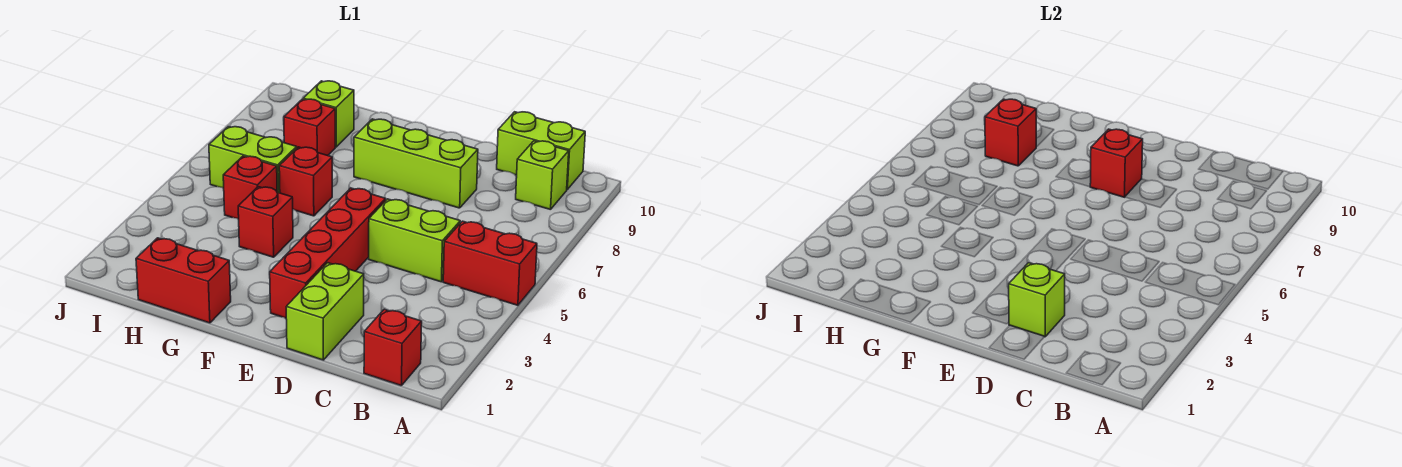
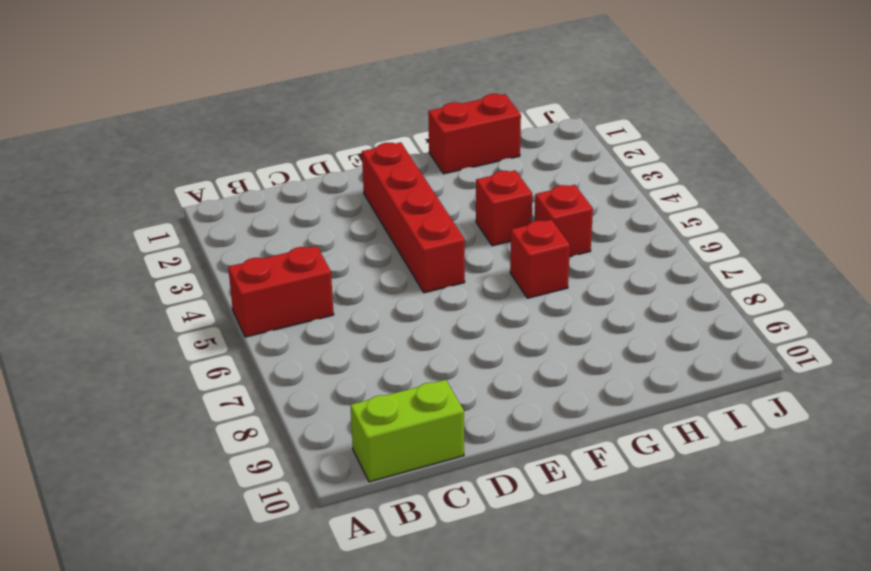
none -> red 1x1 brick [364,309,422,386]
none -> lime 1x1 brick [516,141,569,210]
none -> lime 1x2 brick [369,199,460,282]

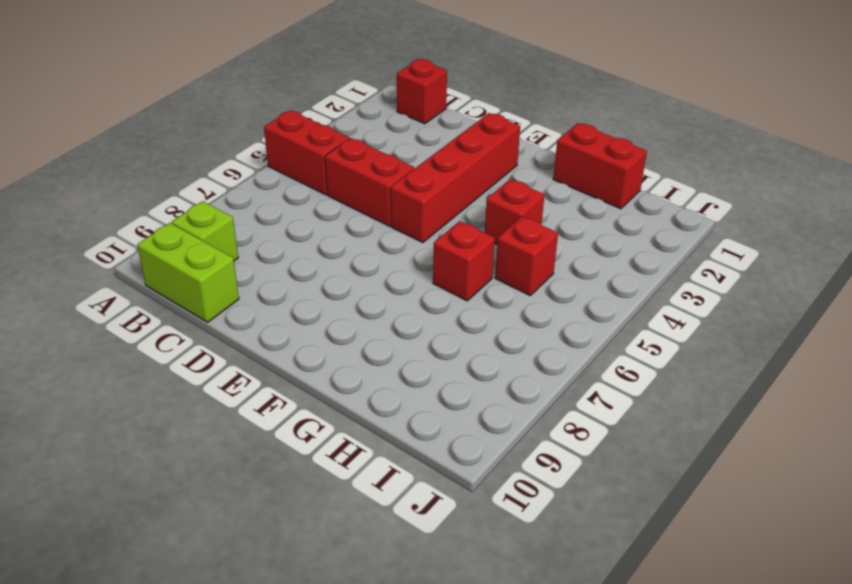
red 1x2 brick [325,138,414,226] -> lime 1x2 brick [369,199,460,282]
none -> lime 1x2 brick [286,263,364,360]
none -> lime 1x3 brick [354,119,478,208]
none -> lime 1x2 brick [209,127,297,193]

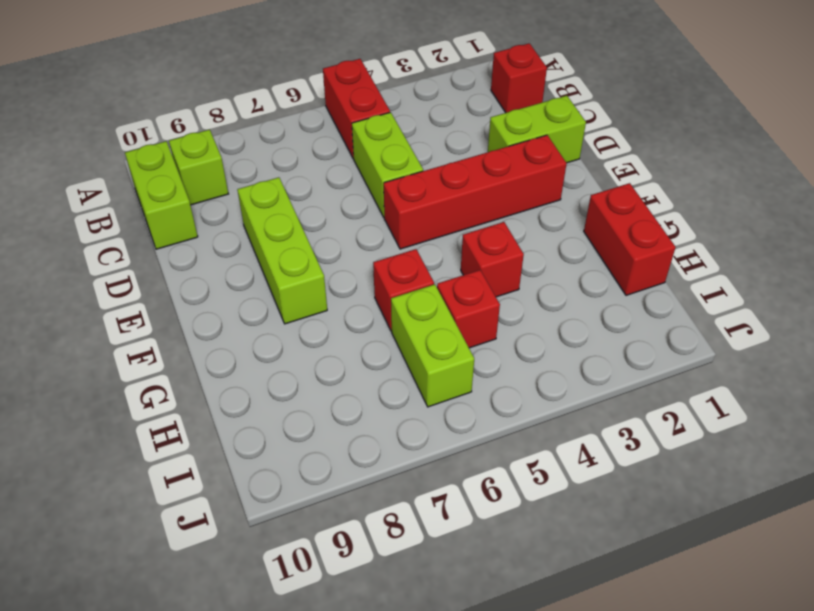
none -> red 1x1 brick [284,99,335,155]
none -> lime 1x1 brick [303,81,354,147]
none -> lime 1x1 brick [1009,263,1065,337]

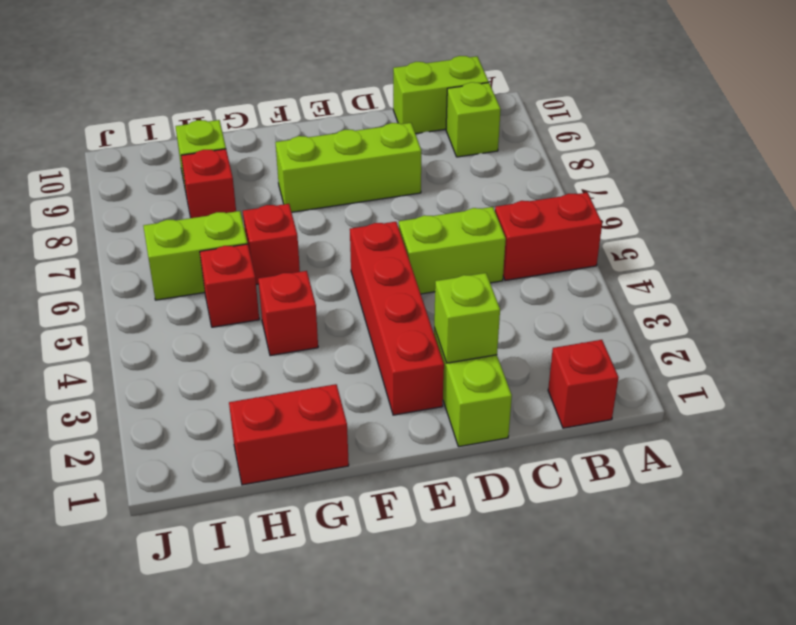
none -> red 1x1 brick [1090,129,1143,197]
none -> red 1x1 brick [985,99,1037,166]

